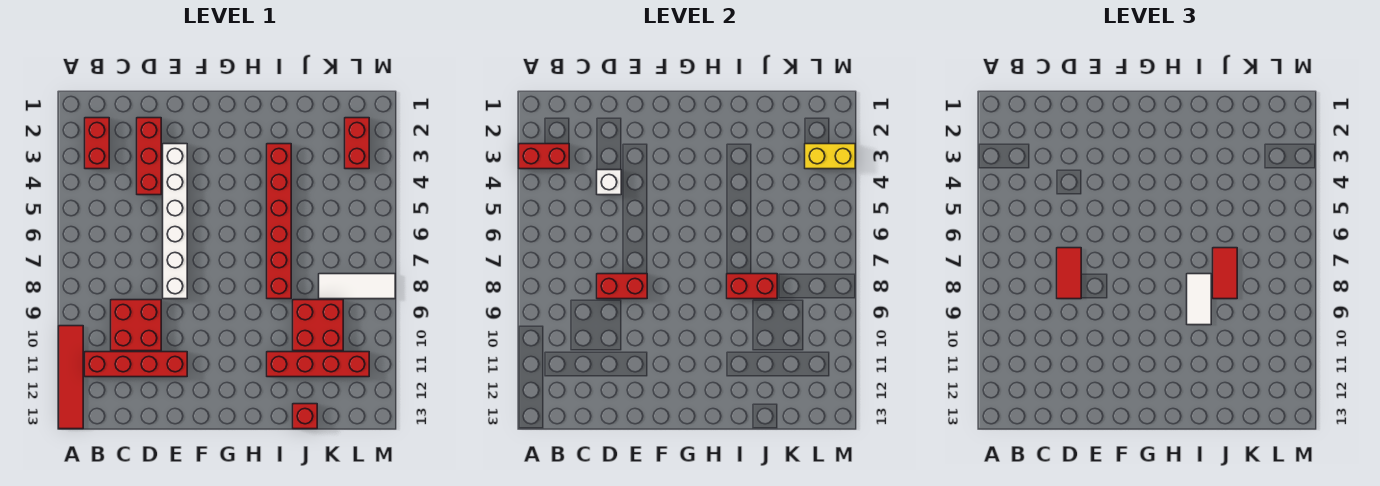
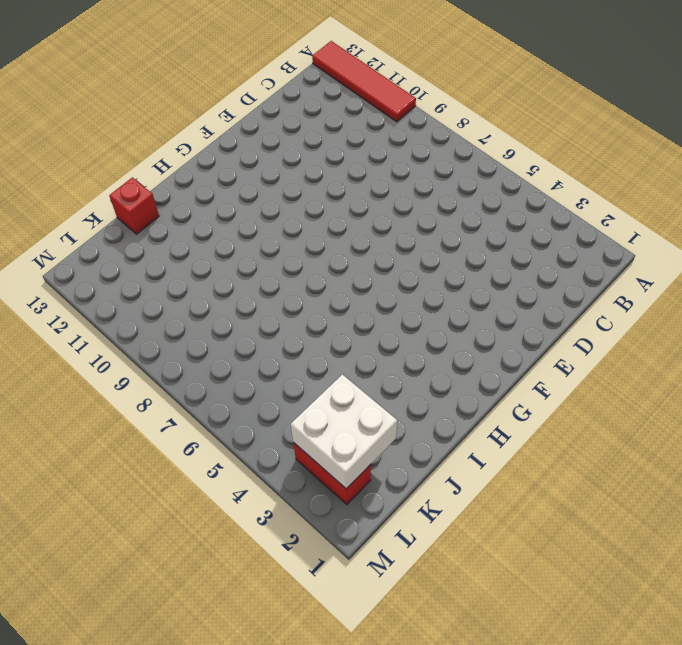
white 2x2 brick [291,374,397,489] -> yellow 1x2 brick [805,144,855,169]
none -> red 1x2 brick [85,118,109,169]
none -> red 1x4 brick [85,352,187,377]
none -> red 2x2 brick [111,300,161,351]

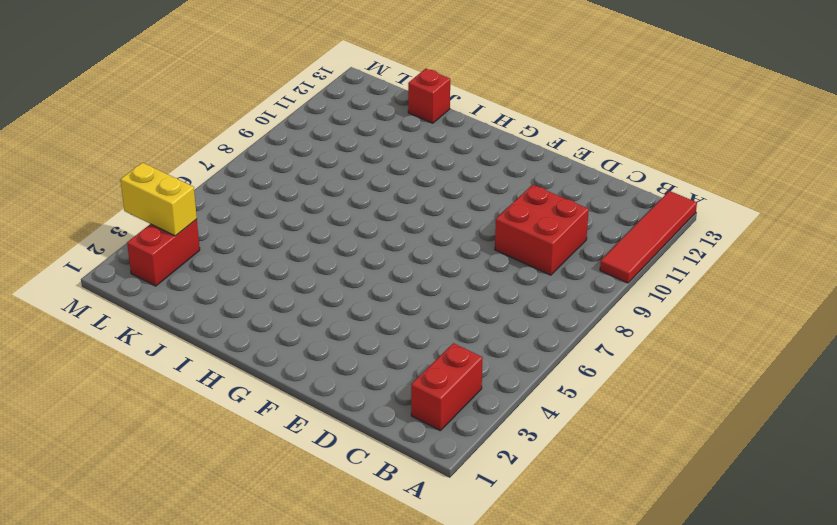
none -> red 1x4 brick [85,352,187,377]
none -> red 1x3 brick [137,118,161,195]
none -> white 1x6 brick [163,144,187,299]

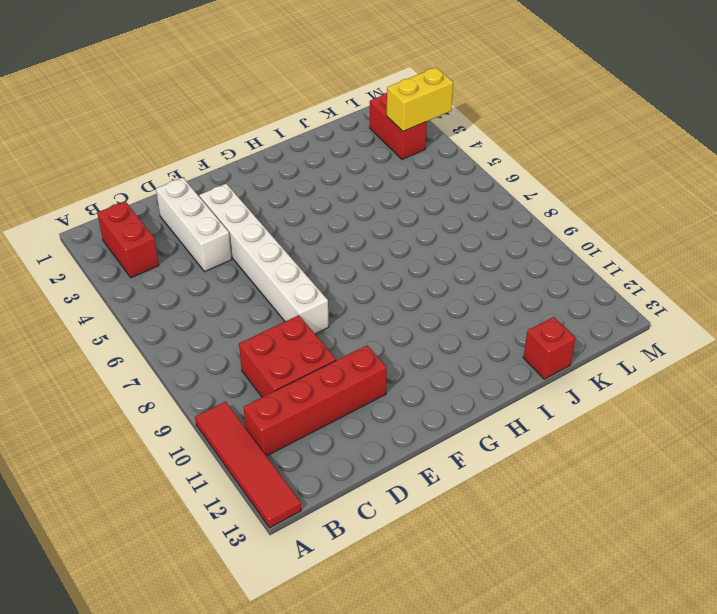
white 1x3 brick [156,177,232,271] -> red 1x3 brick [137,118,161,195]
none -> red 1x6 brick [267,144,291,299]
none -> red 1x4 brick [267,352,369,377]
none -> red 2x2 brick [293,300,343,351]

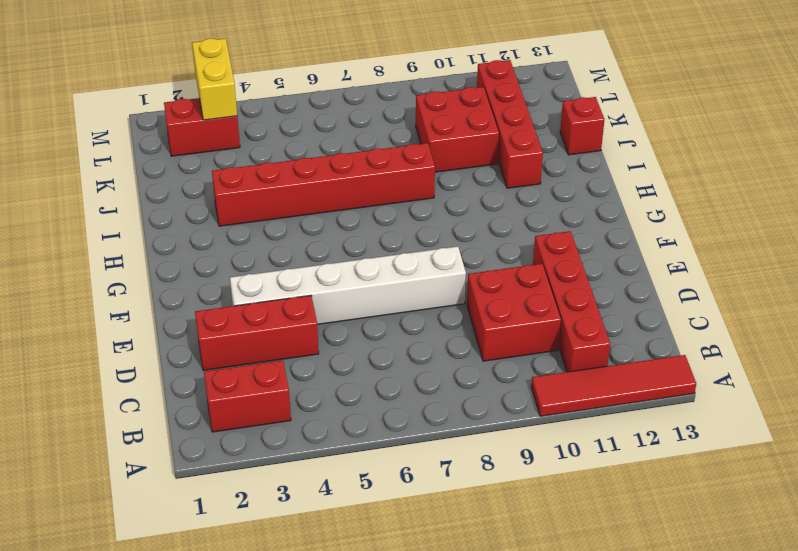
none -> white 1x3 tile [319,274,395,299]
none -> red 1x2 brick [519,144,569,169]
none -> white 1x1 brick [597,170,621,195]

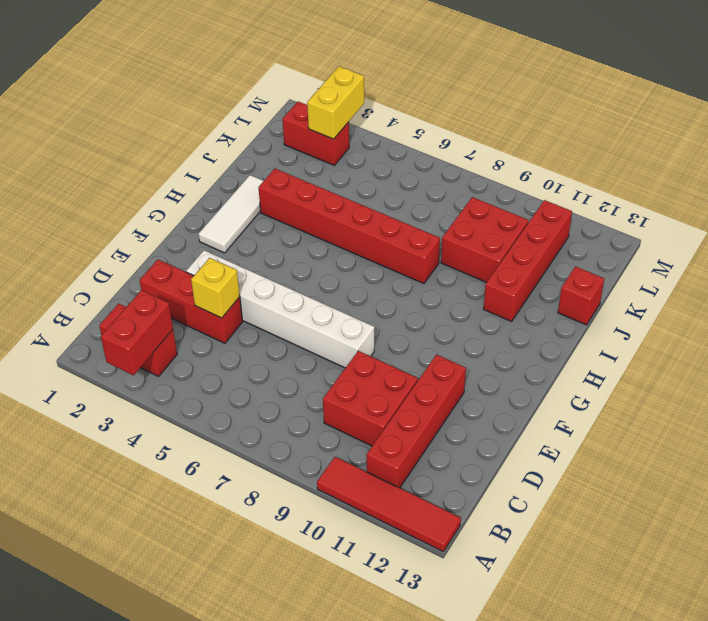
yellow 1x1 brick [191,258,240,318] -> white 1x1 brick [597,170,621,195]
white 1x3 tile [199,175,263,253] -> white 1x3 tile moved to [319,274,395,299]
none -> red 1x2 brick [597,274,647,299]
none -> red 1x2 brick [727,274,777,299]
none -> red 1x2 tile [1057,248,1081,299]

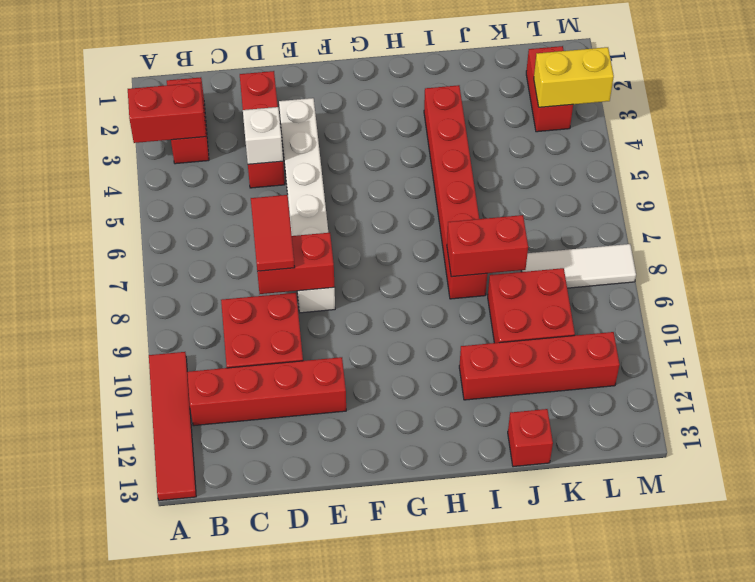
none -> white 1x2 tile [1187,274,1211,325]
none -> red 1x2 tile [1213,248,1237,299]

